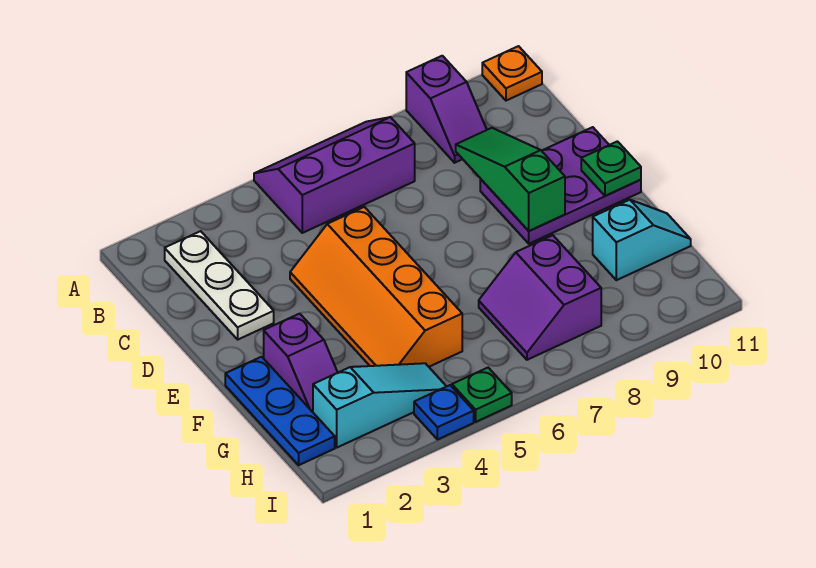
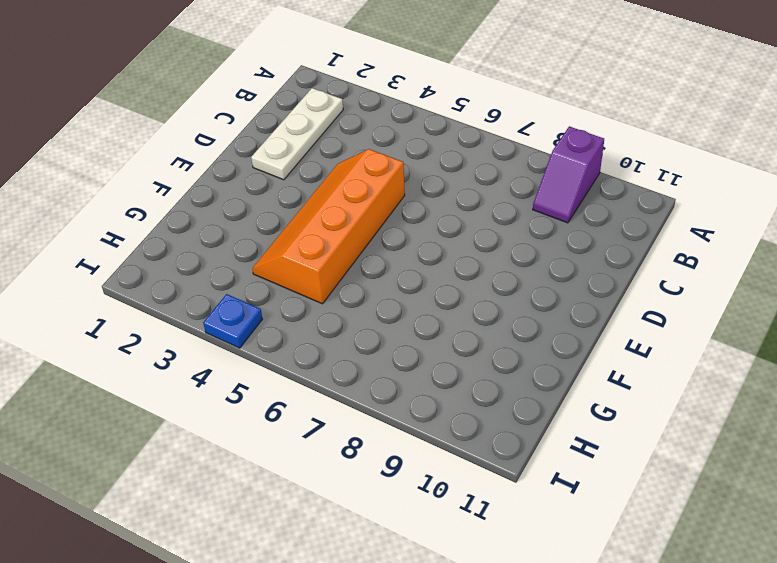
none -> purple 2x3 slope [254,117,415,233]
none -> orange 1x1 plate [482,46,542,101]
none -> purple 2x3 plate [480,127,641,244]

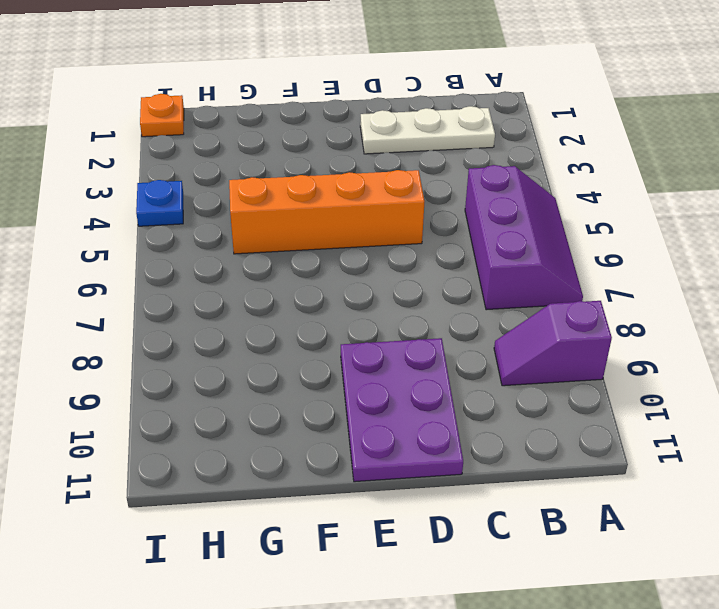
orange 1x1 plate [140,94,184,137] -> orange 1x1 plate moved to [482,46,542,101]
none -> blue 1x3 plate [225,357,335,465]
none -> purple 1x2 slope [264,314,338,412]
none -> purple 2x2 slope [479,235,601,360]

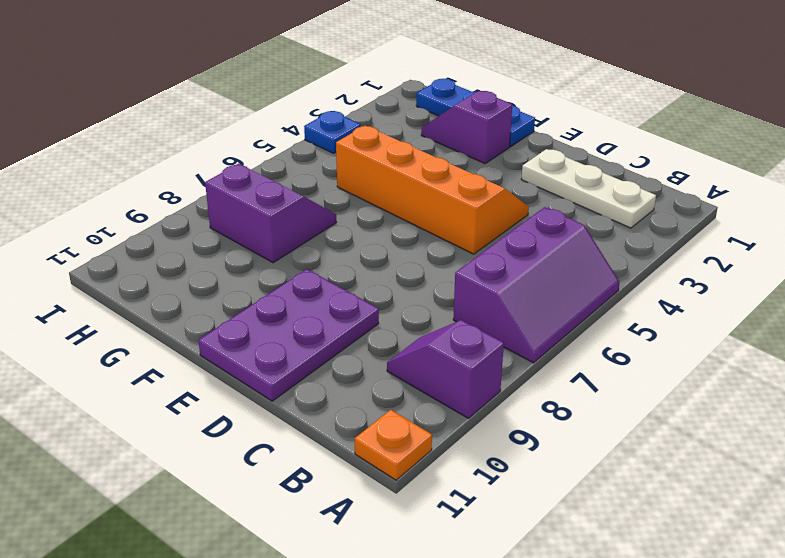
none -> cyan 1x2 slope [593,200,691,280]
none -> cyan 1x3 slope [313,363,446,447]
none -> green 1x1 plate [452,368,512,422]

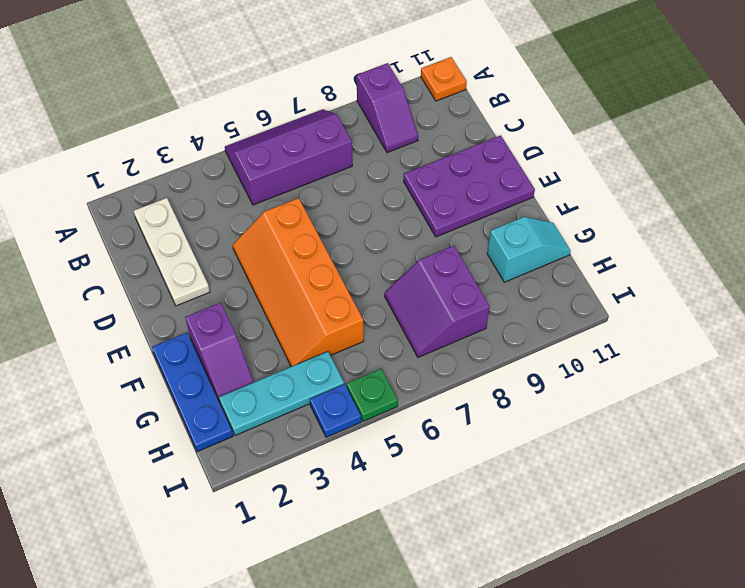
cyan 1x3 plate [219,352,344,435] -> cyan 1x3 slope [313,363,446,447]
none -> green 1x3 slope [456,128,565,231]
none -> green 1x1 plate [581,141,641,196]

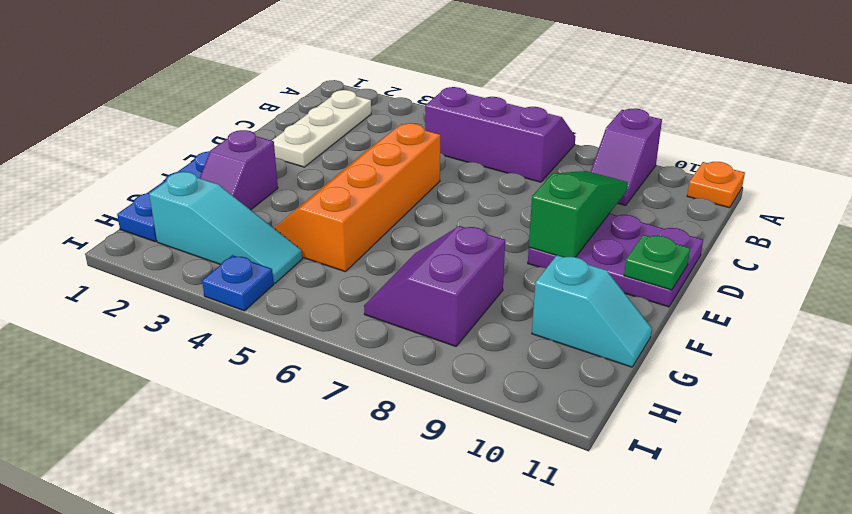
none -> green 1x1 plate [452,368,512,422]

